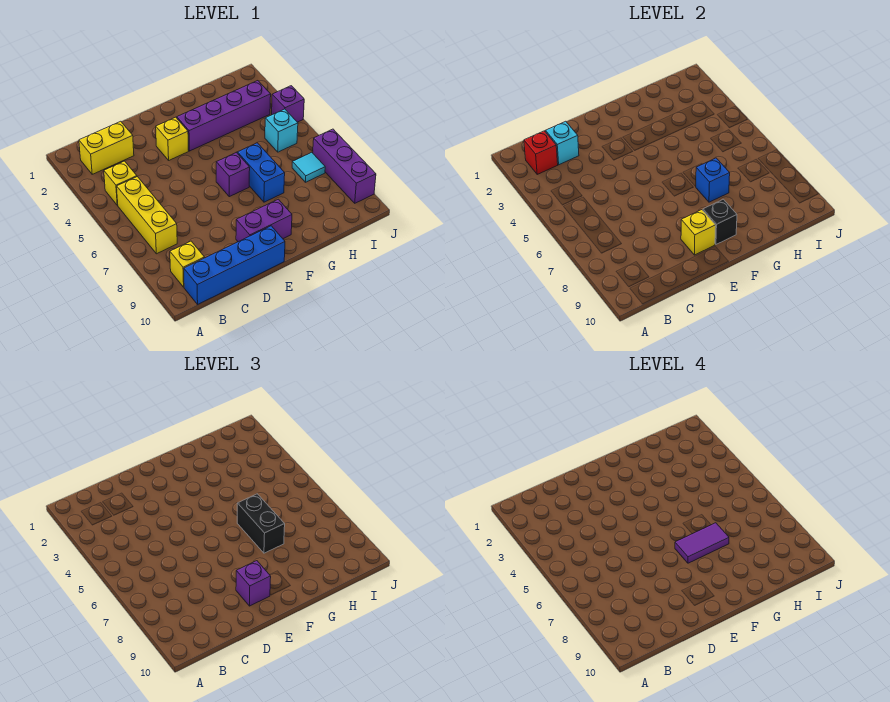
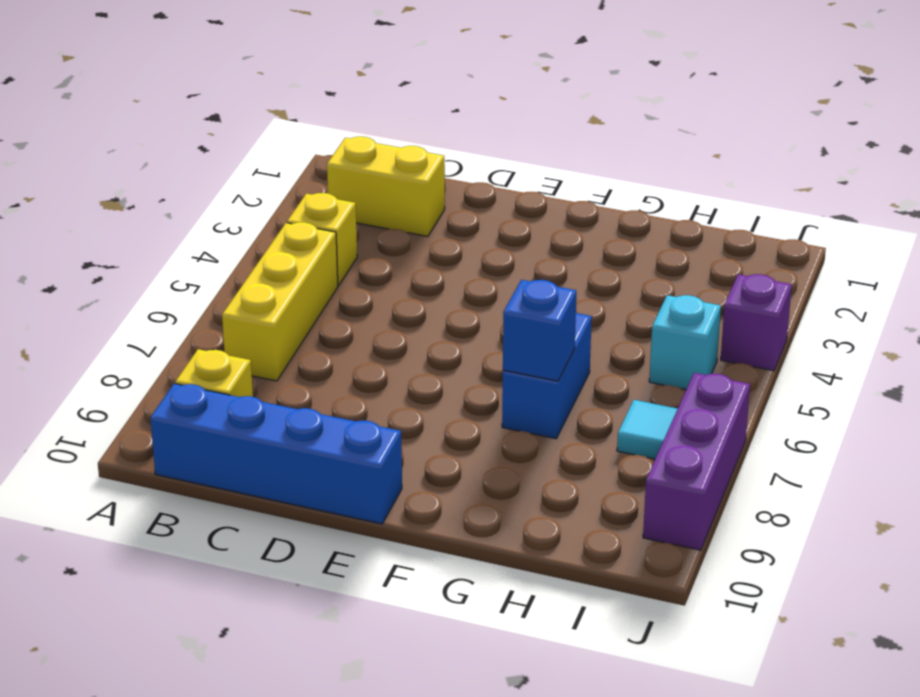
none -> yellow 1x1 brick [156,117,188,160]
none -> purple 1x2 brick [236,199,292,242]
none -> purple 1x4 brick [176,81,271,151]

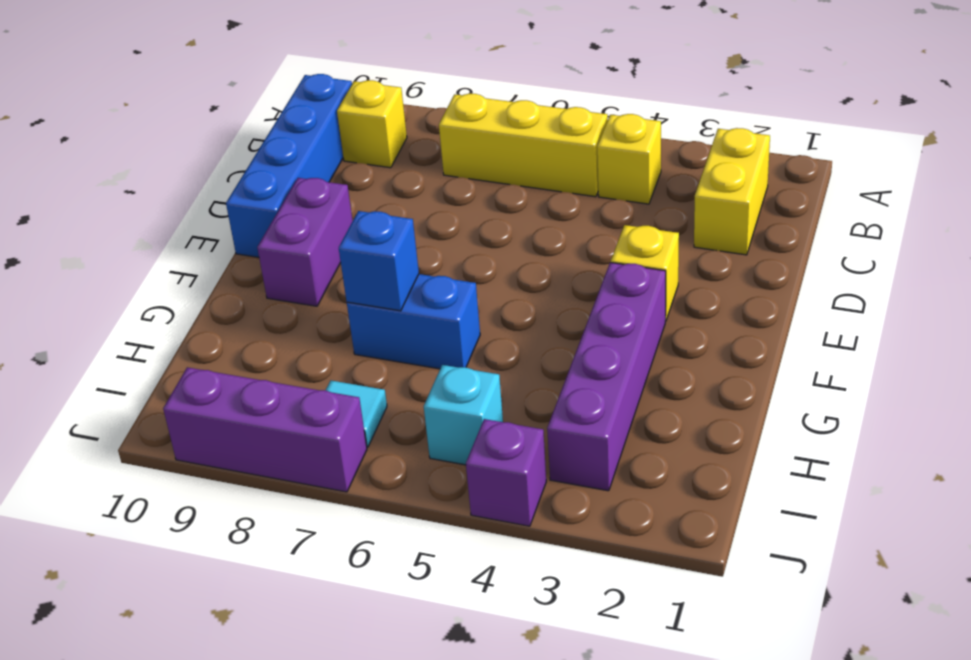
none -> purple 1x1 brick [216,153,250,197]
none -> red 1x1 brick [524,131,558,174]
none -> cyan 1x1 brick [546,121,579,165]

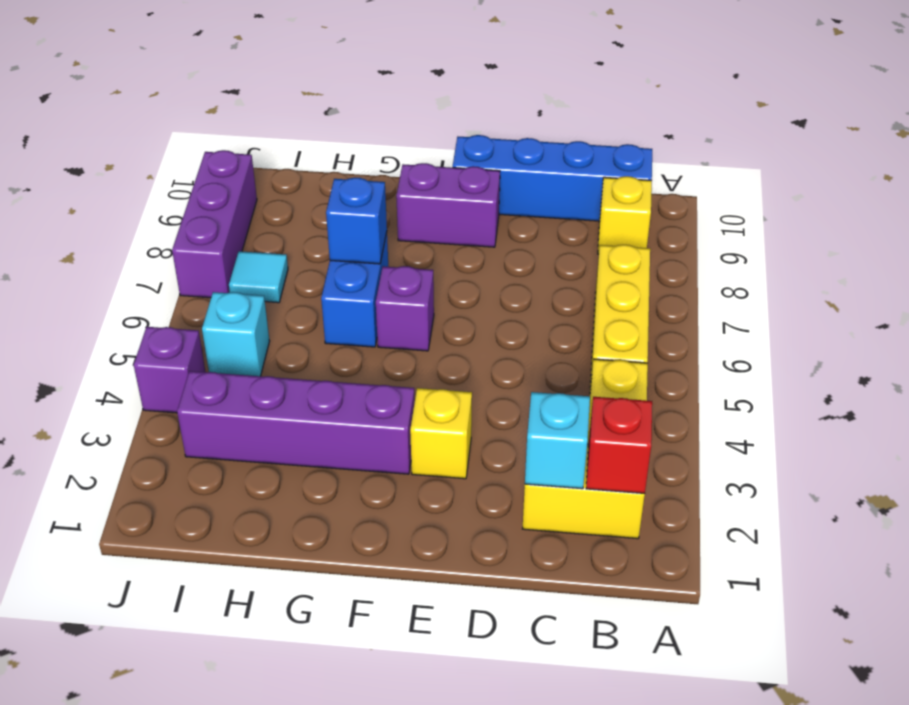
none -> yellow 1x1 brick [681,210,716,255]
none -> black 1x1 brick [703,199,737,244]
none -> purple 1x1 brick [236,561,271,606]

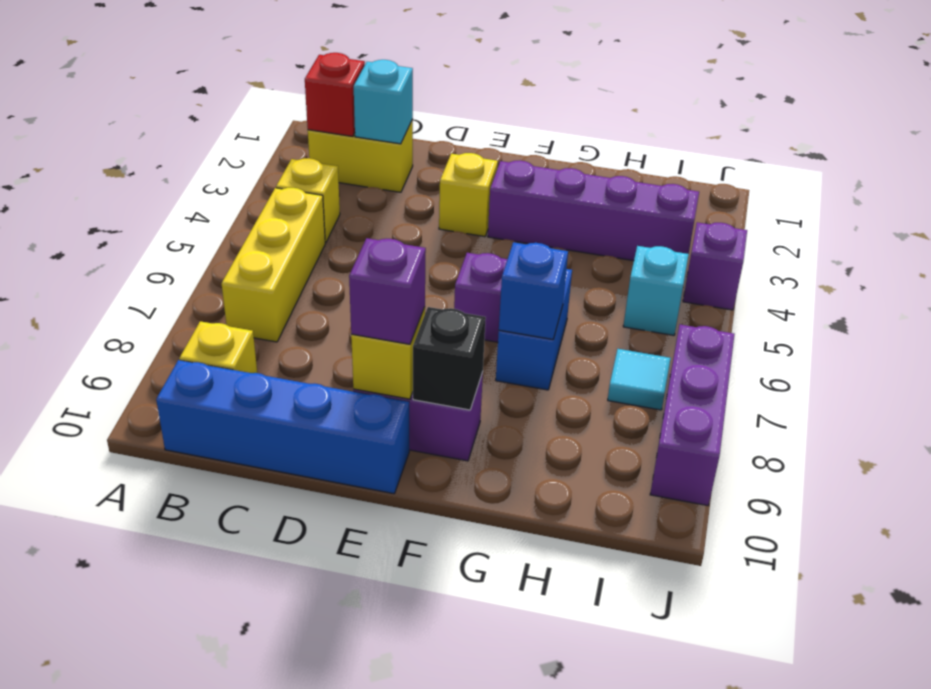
none -> black 1x2 brick [237,494,285,553]
none -> purple 1x2 tile [675,523,729,563]

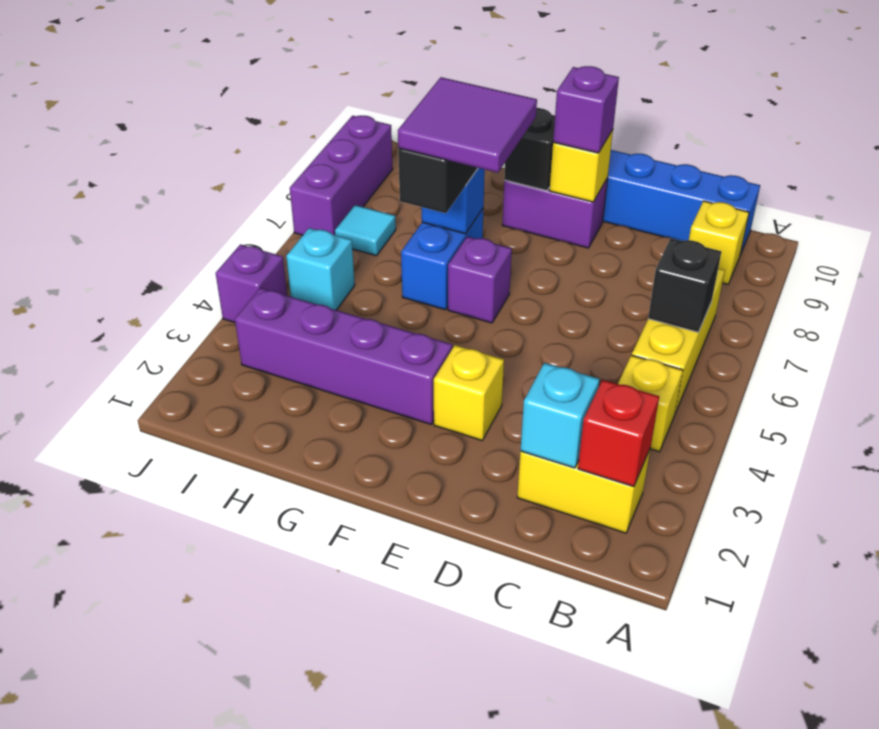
black 1x1 brick [648,239,722,333] -> none
purple 2x2 tile [398,77,537,173] -> purple 1x2 tile [675,523,729,563]

